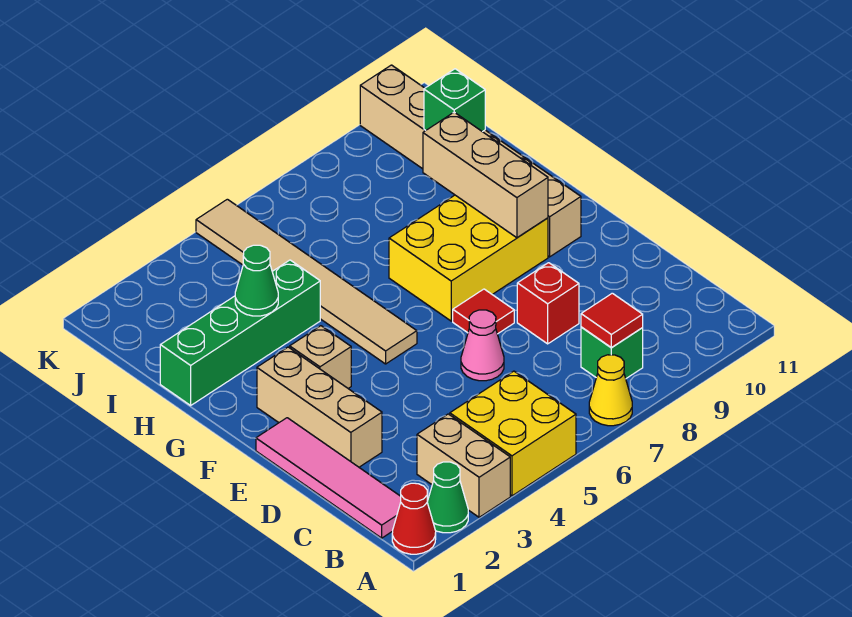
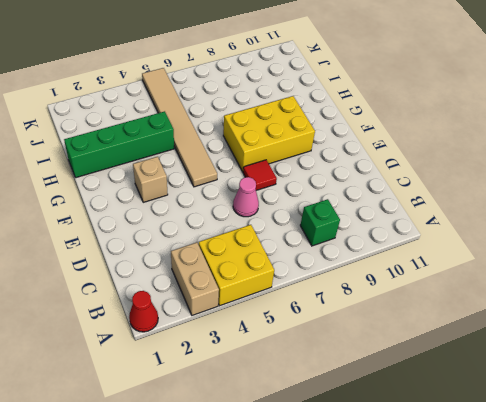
none -> green 1x1 cone [427,462,468,533]
none -> yellow 1x1 cone [589,355,632,426]
none -> pink 1x4 tile [256,418,401,538]

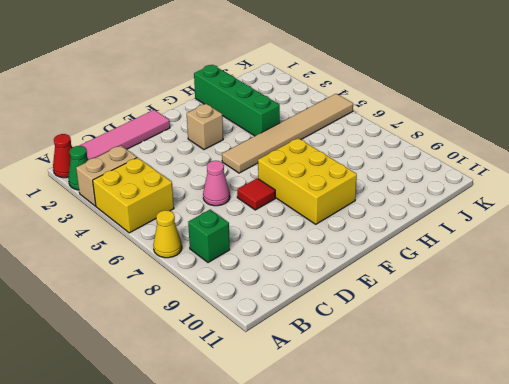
none -> tan 1x3 brick [257,347,382,467]
none -> red 1x1 brick [517,263,579,344]
none -> tan 1x6 brick [360,65,581,257]

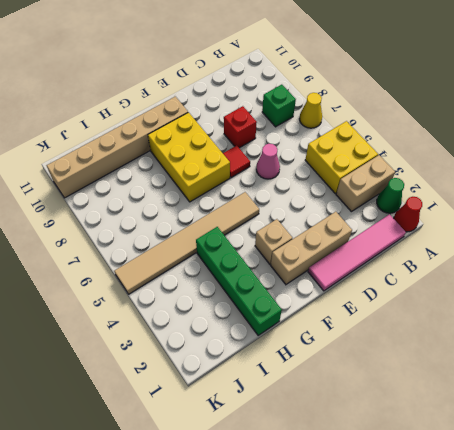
none -> red 1x1 tile [581,293,643,347]
none -> tan 1x3 brick [423,112,548,238]
none -> green 1x1 cone [235,245,278,316]

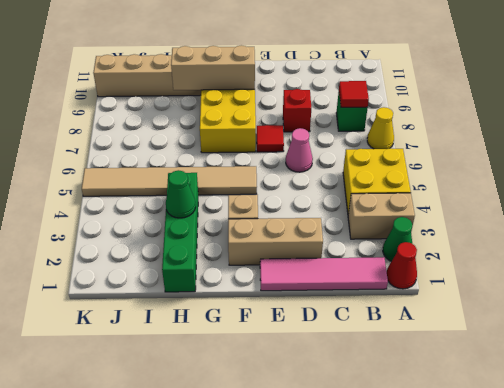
none -> green 1x1 brick [424,69,485,132]

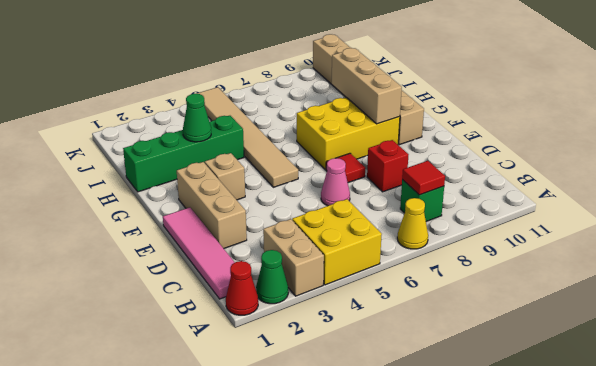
none -> green 1x1 brick [424,69,485,132]

